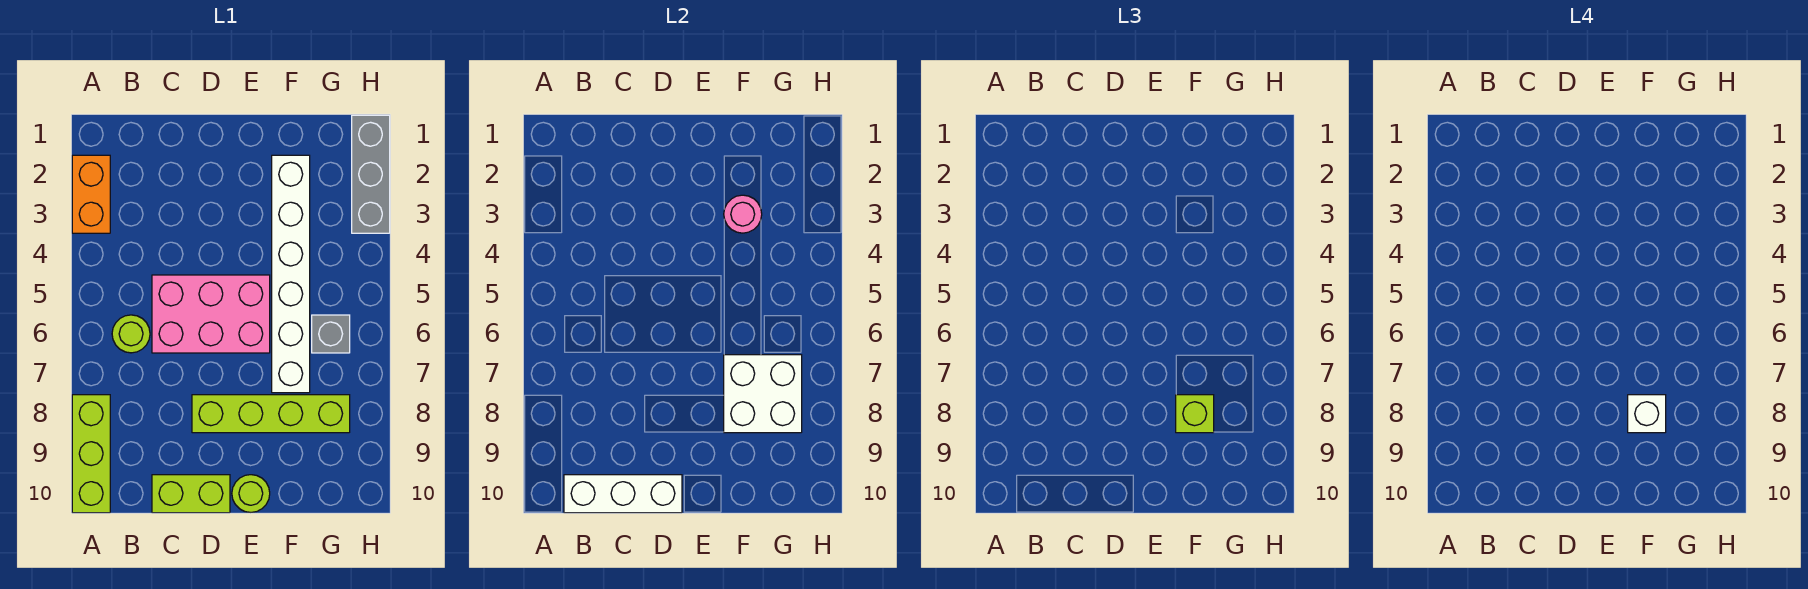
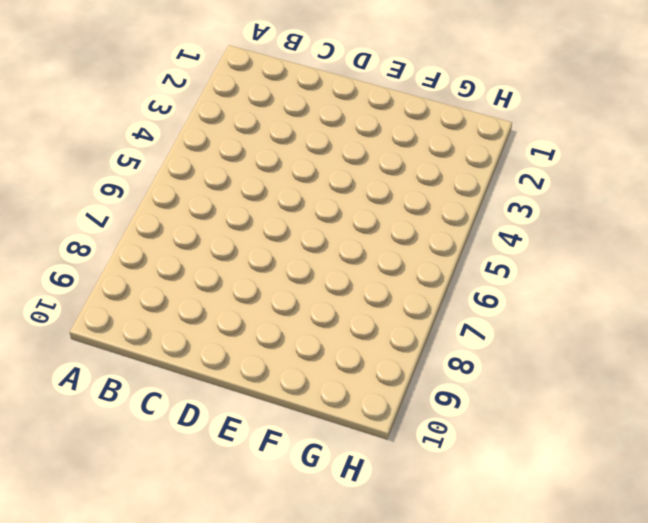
none -> orange 1x2 brick [72,155,110,233]
none -> lime 1x3 brick [72,395,110,513]
none -> lime 1x1 round brick [112,315,150,353]

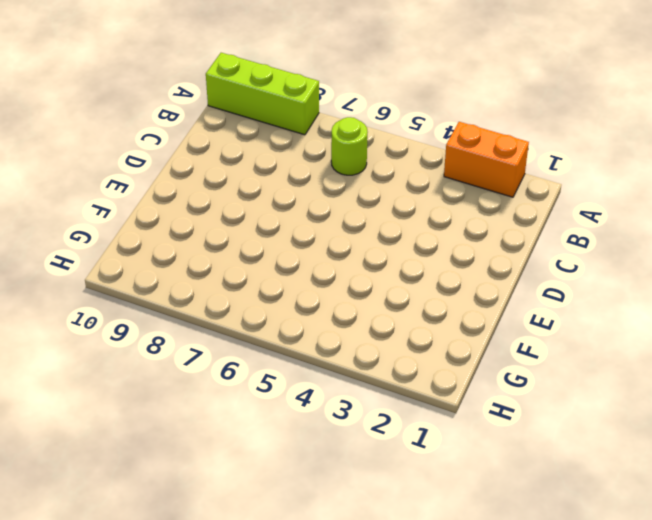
none -> pink 2x3 brick [152,275,270,353]
none -> lime 1x2 brick [152,475,230,513]
none -> lime 1x4 brick [192,395,350,433]

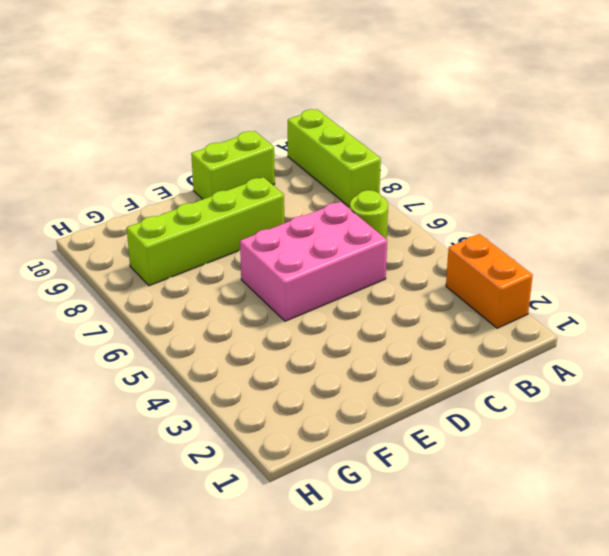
none -> lime 1x1 round brick [232,475,270,512]
none -> white 1x6 brick [272,155,310,393]
none -> grey 1x1 brick [312,315,350,353]

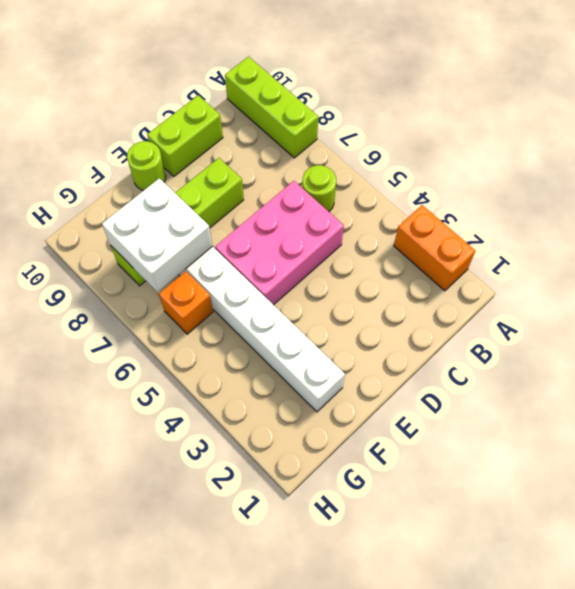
orange 1x1 brick [159,271,213,334] -> grey 1x1 brick [312,315,350,353]
none -> grey 1x3 brick [352,115,390,233]
none -> white 1x3 brick [564,475,682,513]
none -> pink 1x1 round brick [724,195,762,233]

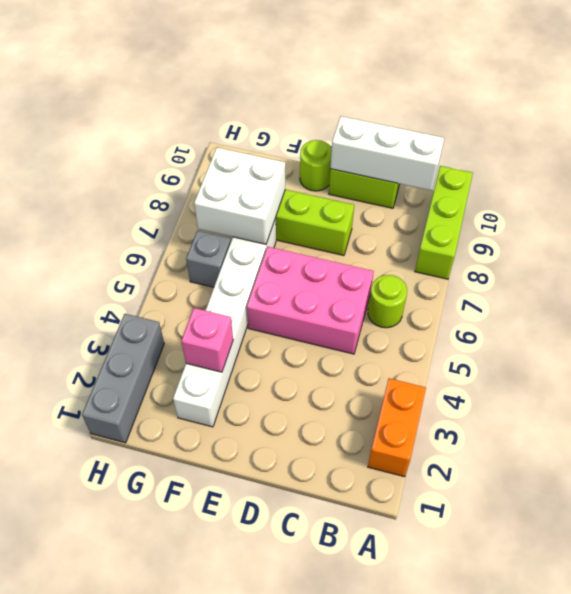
pink 1x1 brick [181,308,233,372] -> pink 1x1 round brick [724,195,762,233]
none -> lime 1x1 brick [1176,395,1214,433]
none -> white 1x1 brick [1628,395,1666,433]

